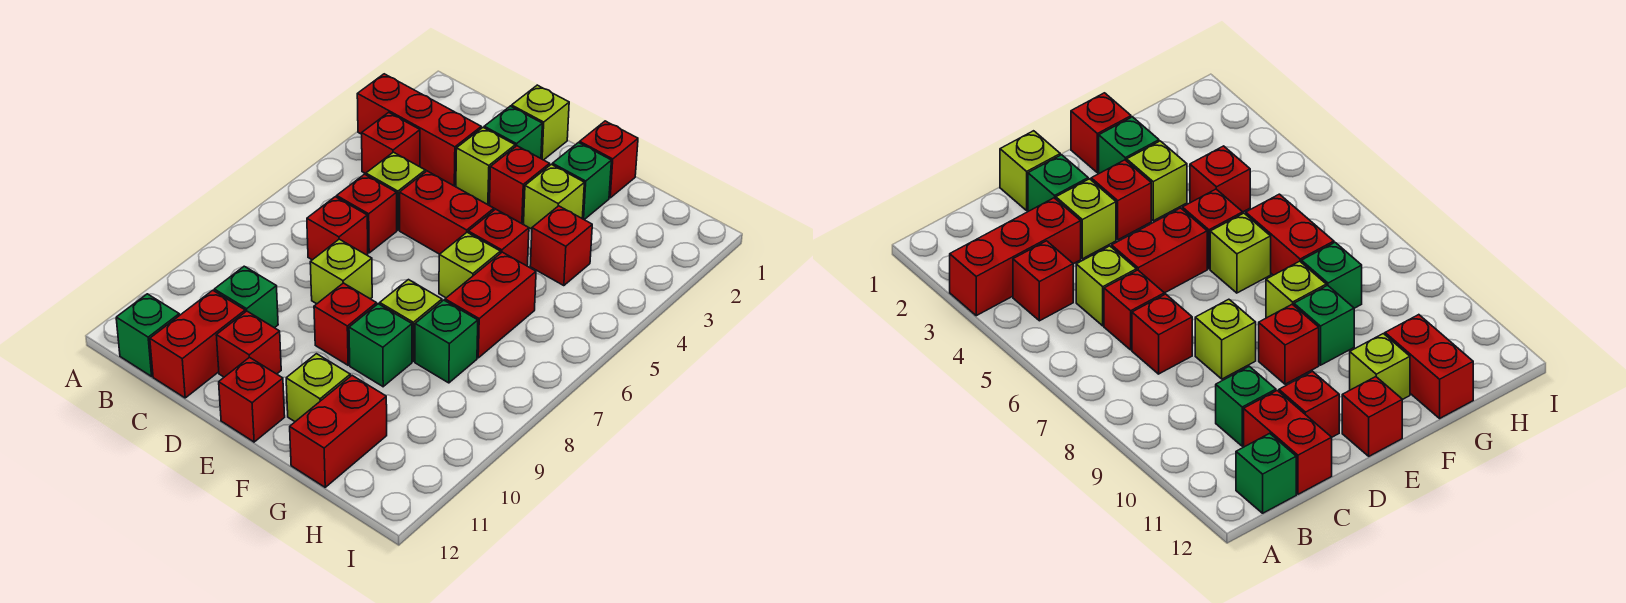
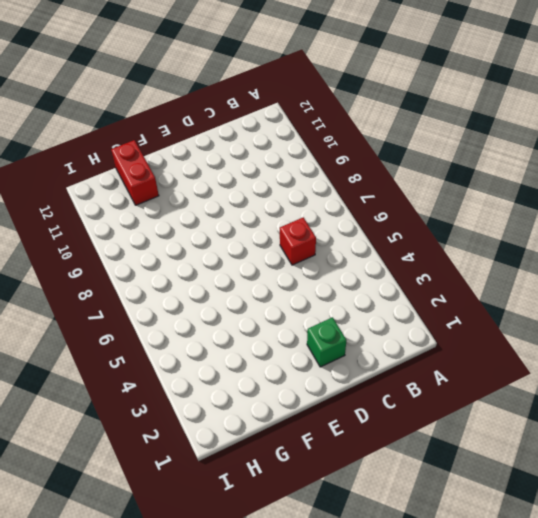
none -> red 1x3 brick [357,74,481,186]
none -> red 1x1 brick [362,112,420,174]
none -> green 1x1 brick [116,294,179,376]

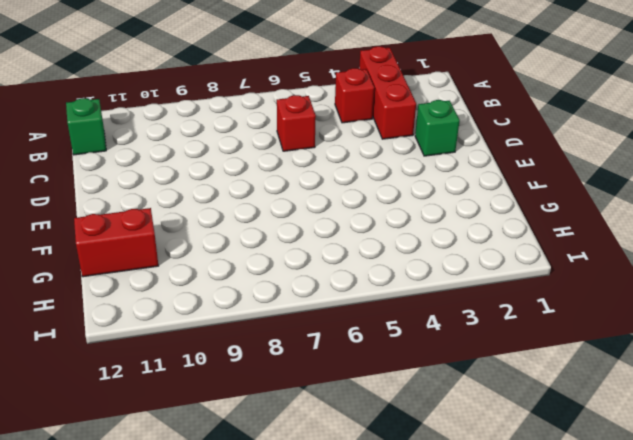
none -> lime 1x1 brick [366,152,425,230]
none -> red 1x1 brick [307,197,368,260]
none -> green 1x1 brick [214,266,278,328]

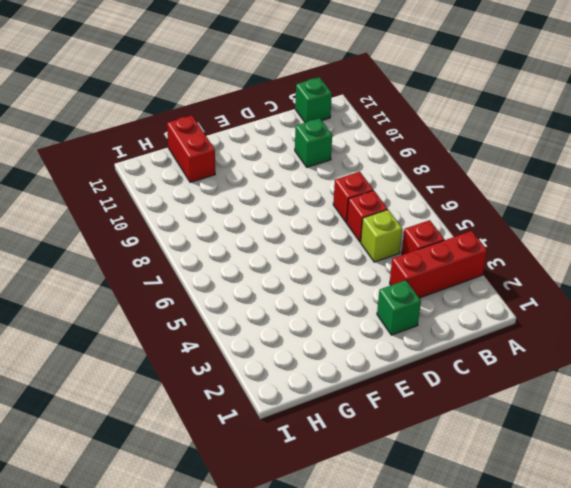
none -> red 1x2 brick [150,290,245,398]
none -> lime 1x1 brick [512,85,569,160]
none -> lime 1x1 brick [456,128,515,205]

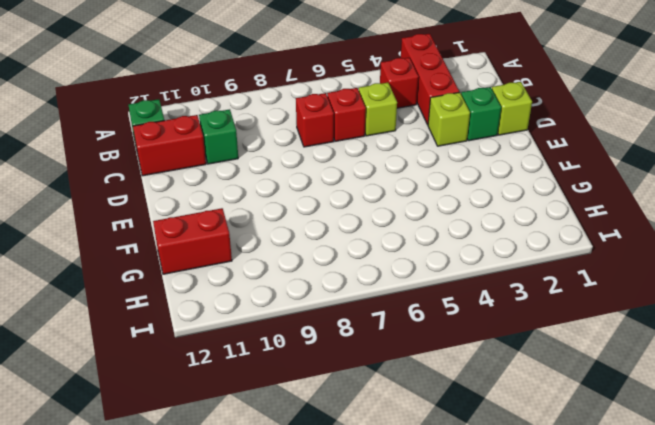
none -> red 1x2 brick [400,171,494,254]
none -> lime 1x1 brick [310,239,372,304]
none -> red 1x1 brick [216,311,281,377]

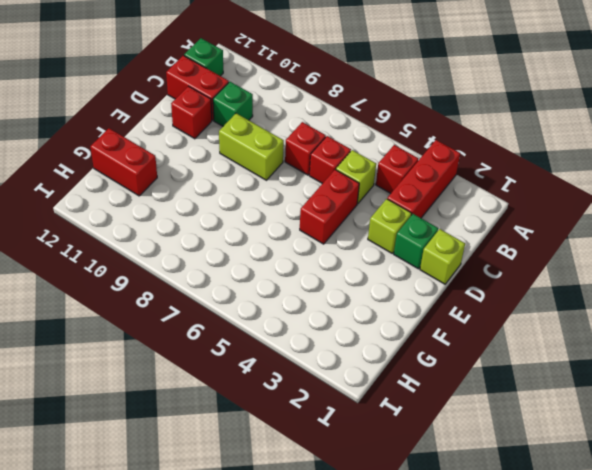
lime 1x2 brick [219,113,284,180] -> lime 1x1 brick [310,239,372,304]
none -> red 1x1 brick [489,146,550,224]
none -> red 1x1 brick [314,283,377,365]
none -> red 1x1 brick [219,357,285,442]

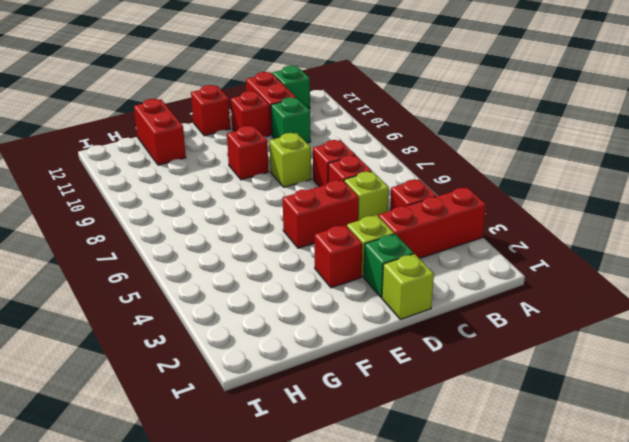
none -> red 1x1 brick [580,121,638,198]
none -> green 1x1 brick [553,143,612,220]
none -> lime 1x1 brick [524,164,584,229]

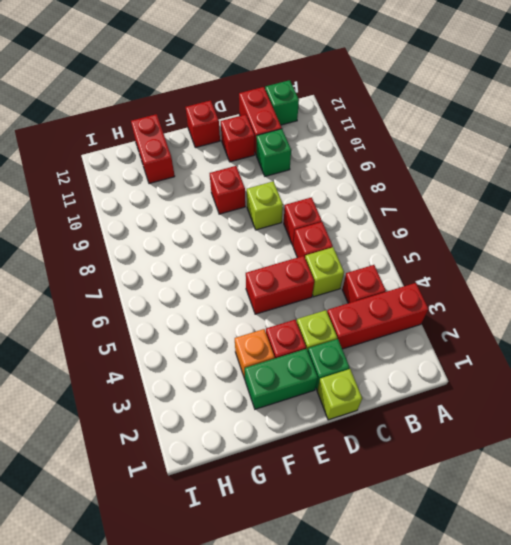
green 1x2 brick [245,349,318,409] -> green 1x1 brick [553,143,612,220]
orange 1x1 brick [235,329,275,379] -> lime 1x1 brick [524,164,584,229]
none -> red 1x1 brick [580,121,638,198]
none -> red 1x1 brick [468,209,529,266]
none -> lime 1x1 brick [439,232,500,298]

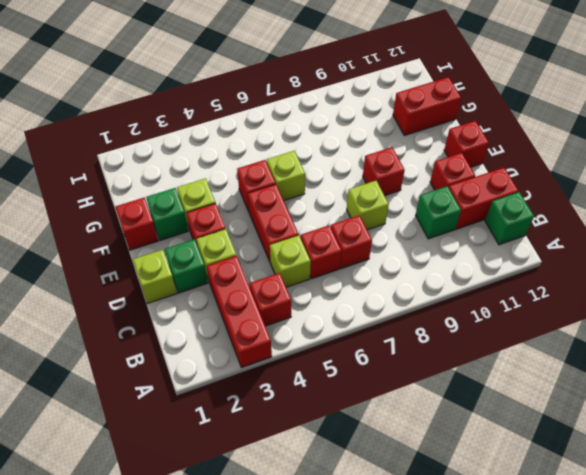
none -> lime 1x1 brick [380,280,442,361]
none -> green 1x1 brick [349,304,412,387]
none -> lime 1x1 brick [286,354,350,422]

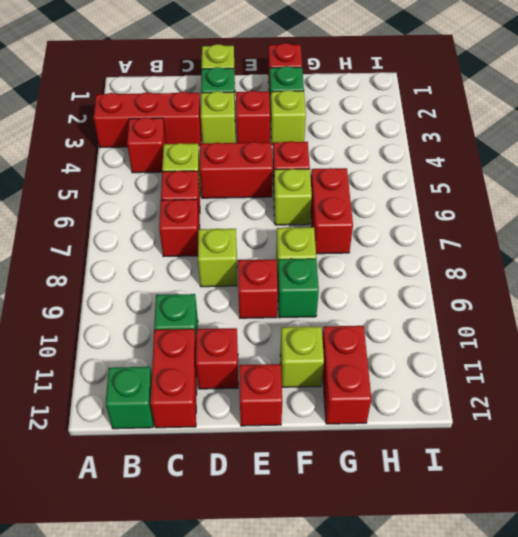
none -> red 1x1 brick [530,206,592,286]
none -> green 1x1 brick [415,300,478,383]

